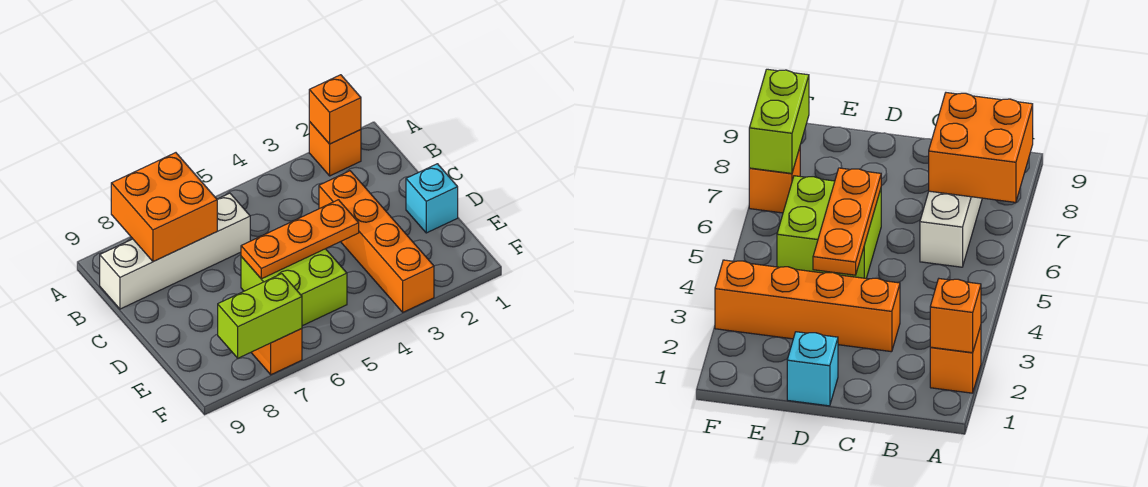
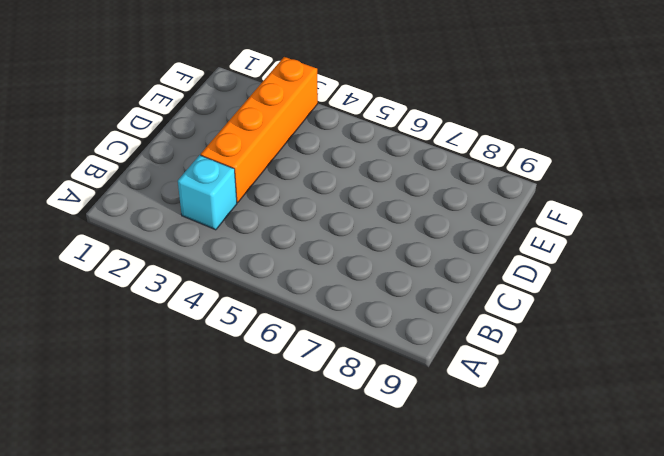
cyan 1x1 brick [178,155,237,230] -> cyan 1x1 brick moved to [406,164,458,233]
none -> orange 1x1 brick [309,122,361,176]
none -> white 1x4 brick [100,193,250,309]

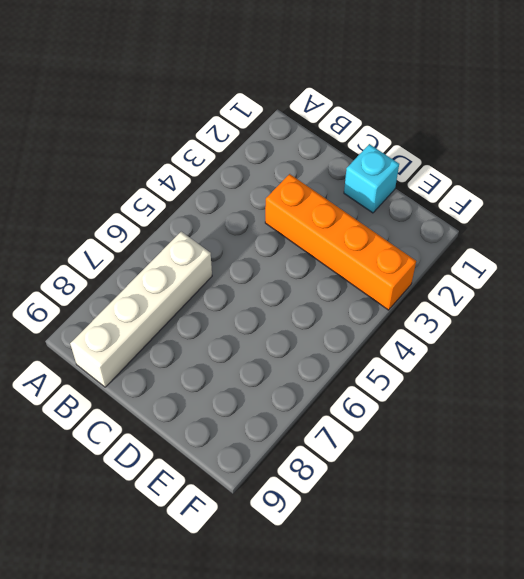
none -> orange 1x1 brick [309,122,361,176]
none -> lime 2x2 brick [241,249,347,326]

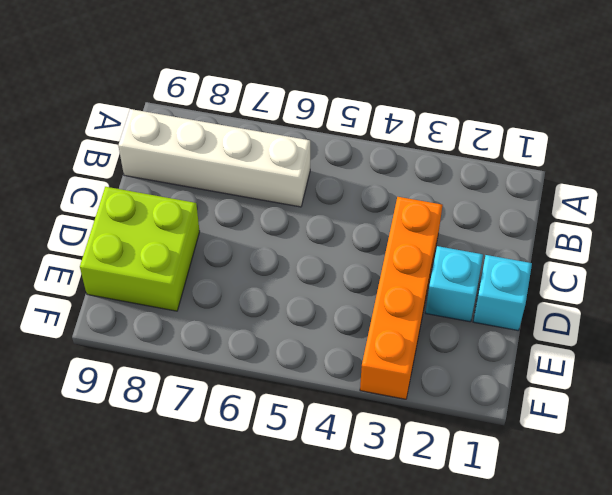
cyan 1x1 brick [426,246,483,322] -> none
lime 2x2 brick [80,187,200,311] -> lime 2x2 brick moved to [241,249,347,326]
none -> orange 1x1 brick [309,122,361,176]
none -> orange 1x1 brick [251,329,302,375]

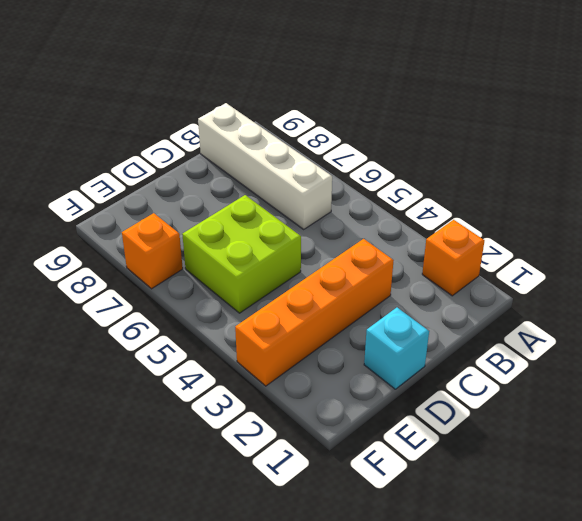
none -> orange 1x1 brick [309,75,361,144]
none -> orange 2x2 brick [111,153,217,262]

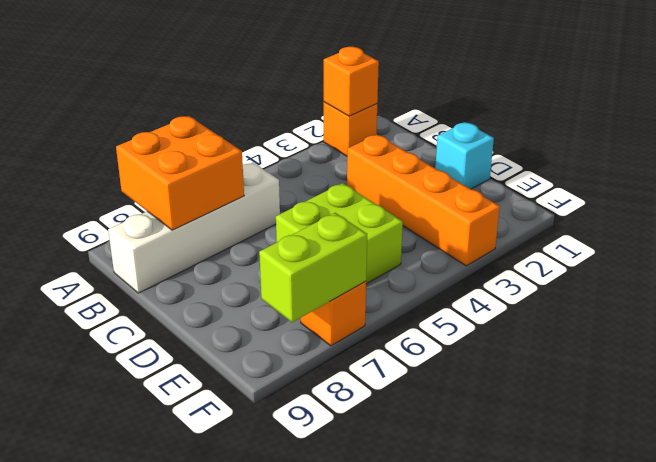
none -> orange 1x3 plate [241,200,359,279]

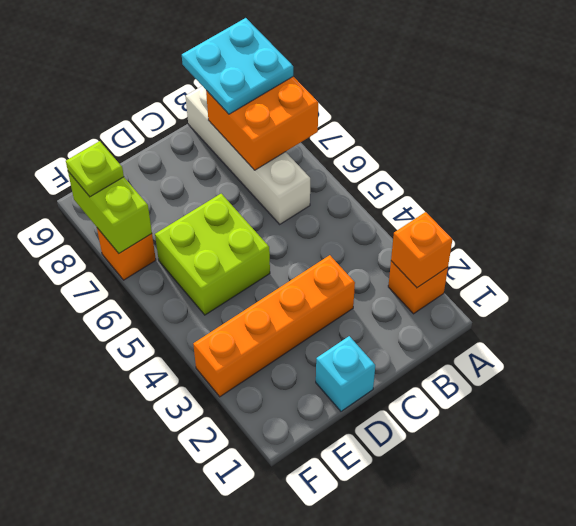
cyan 2x2 plate [182,18,293,114] -> none
lime 1x1 plate [66,141,124,197] -> none
none -> orange 1x3 plate [241,200,359,279]

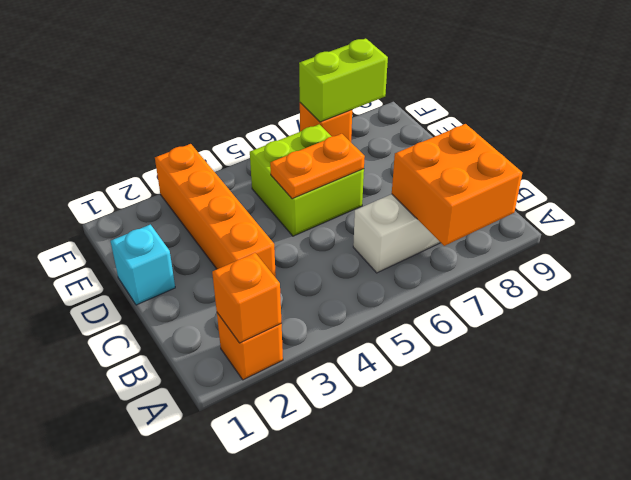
orange 1x2 plate [270,134,365,199] -> orange 1x3 plate [241,200,359,279]

